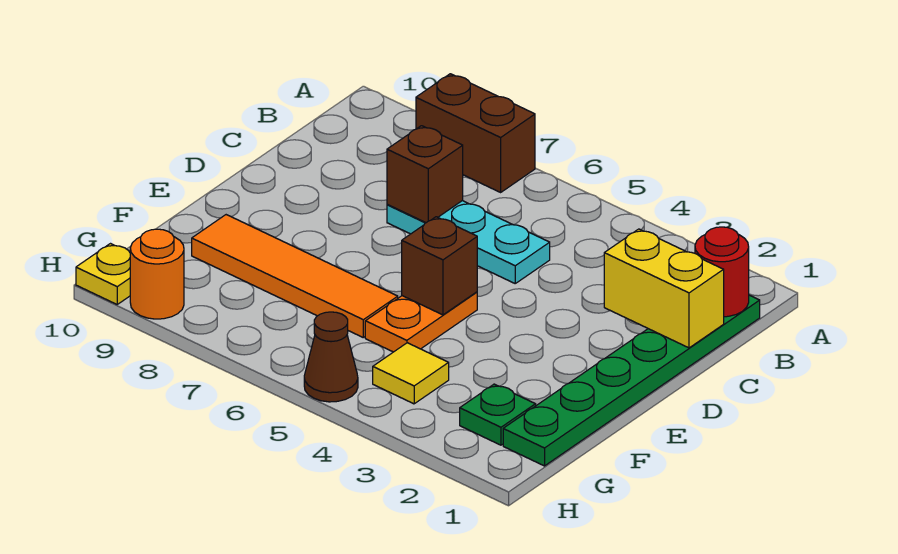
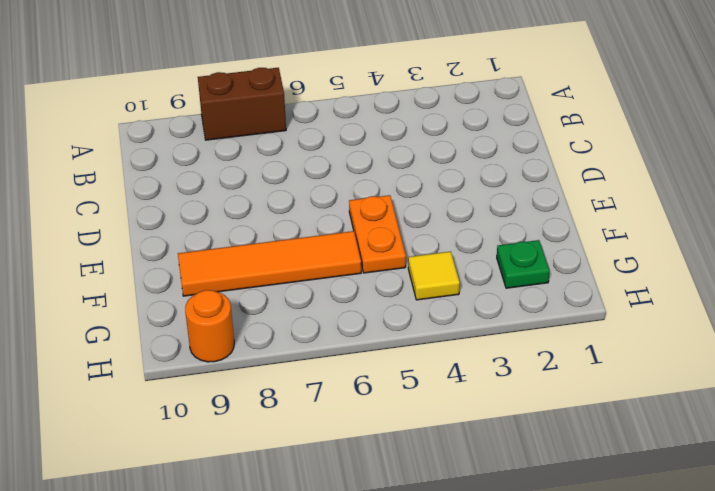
none -> green 1x6 plate [503,295,760,466]
none -> cyan 1x3 plate [387,201,550,283]
none -> brown 1x1 cone [304,312,358,402]

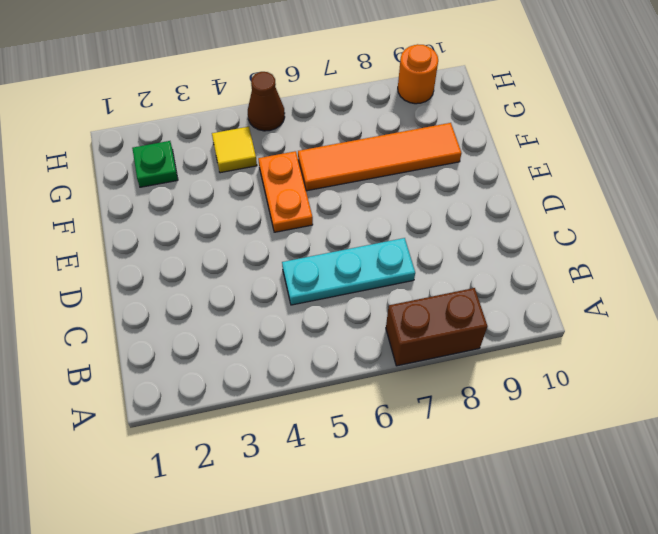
none -> green 1x6 plate [503,295,760,466]
none -> yellow 1x1 plate [76,244,130,304]
none -> red 1x1 round brick [695,227,749,317]

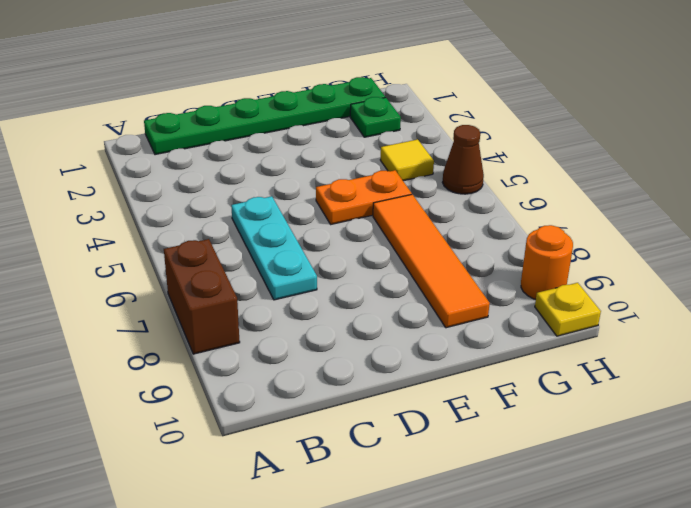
none -> red 1x1 round brick [695,227,749,317]
none -> yellow 1x2 brick [604,229,724,348]
none -> brown 1x1 brick [387,126,463,223]

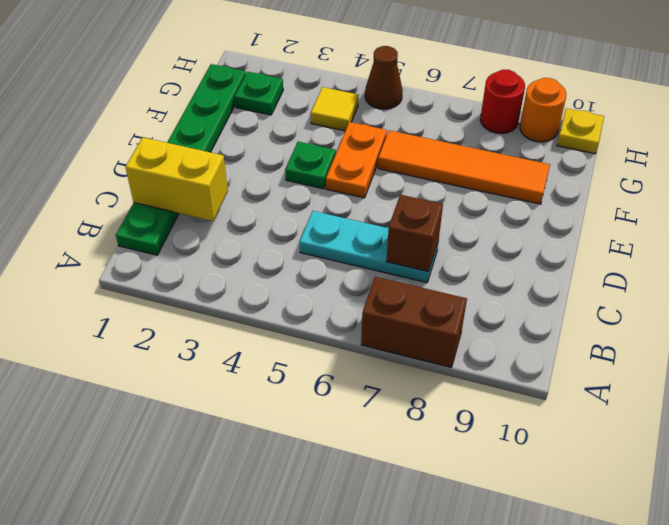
green 1x1 plate [285,142,336,189] -> none
red 1x1 round brick [480,70,525,134] -> red 1x1 round brick moved to [695,227,749,317]
none -> brown 1x1 brick [402,217,477,315]

